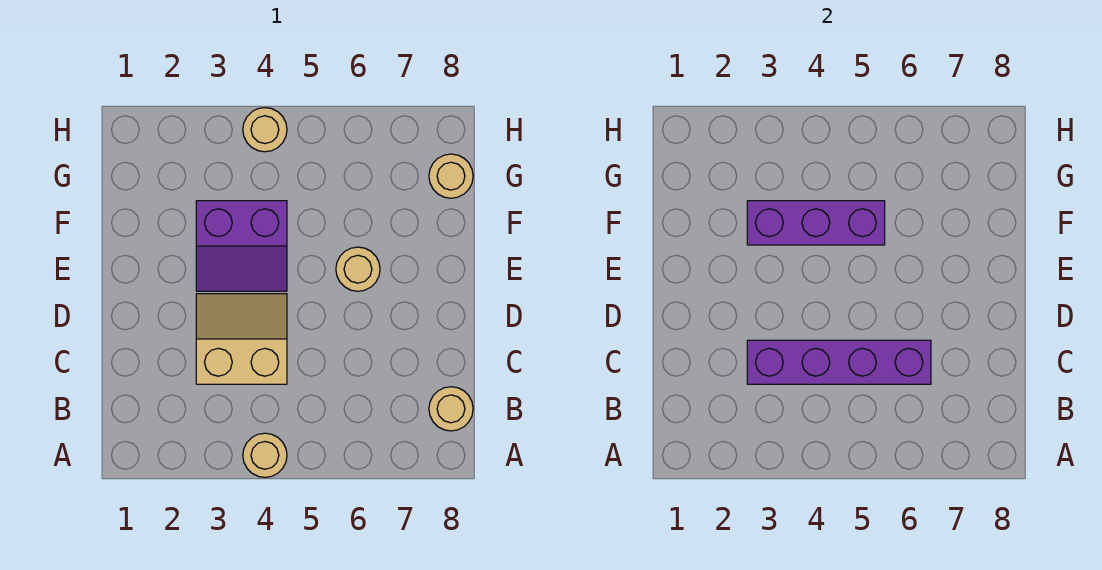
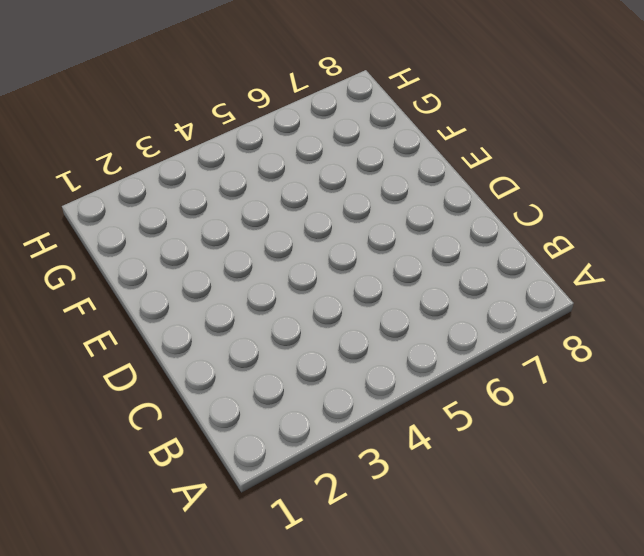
none -> tan 1x1 round brick [243,433,287,477]
none -> tan 1x1 round brick [429,387,473,431]

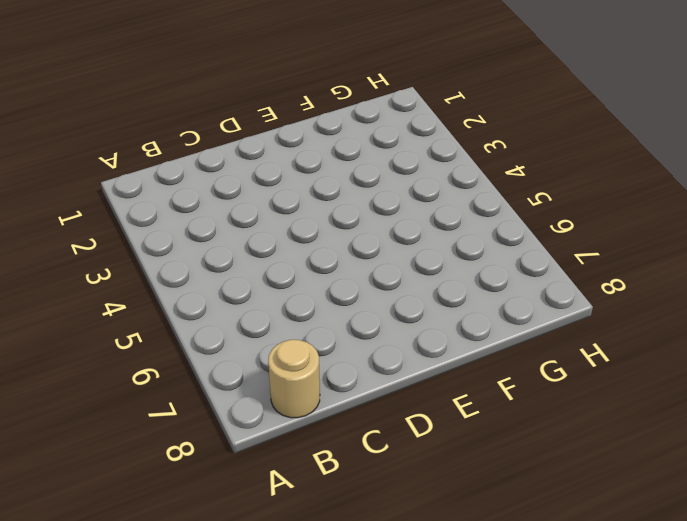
none -> tan 1x1 round brick [243,433,287,477]
none -> tan 2x2 slope [196,294,287,384]

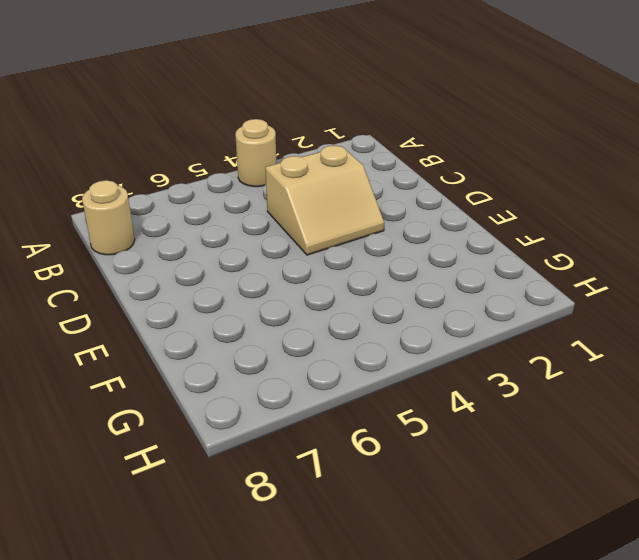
none -> purple 2x2 slope [196,201,287,291]
none -> tan 1x1 round brick [336,247,380,291]

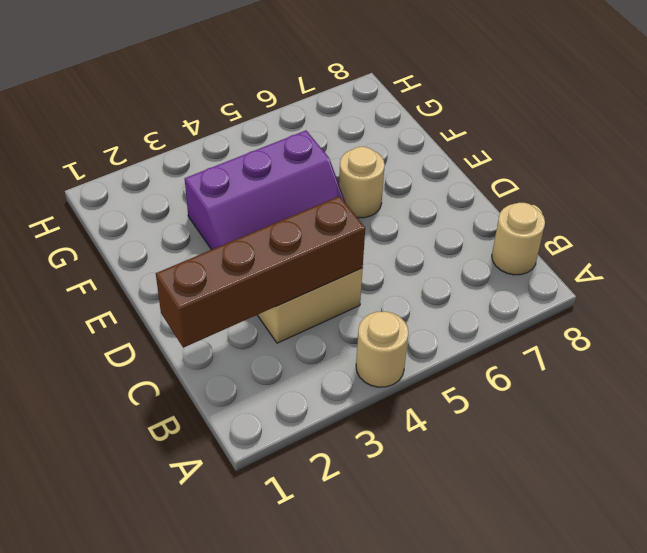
brown 1x4 brick [156,196,365,348] -> purple 1x4 brick [747,340,931,384]
purple 2x3 slope [185,130,346,250] -> purple 2x2 slope [196,201,287,291]
none -> tan 1x1 round brick [429,154,473,198]
none -> tan 1x1 round brick [243,108,287,152]

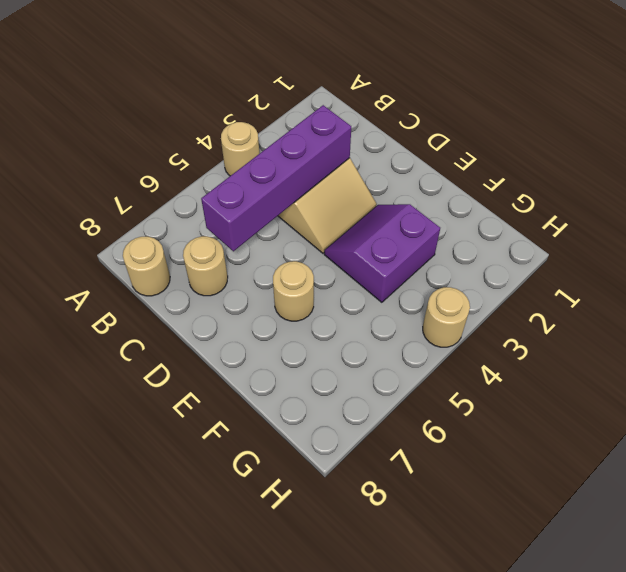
tan 1x1 round brick [183,236,228,296] -> tan 1x1 round brick moved to [429,154,473,198]
none -> purple 1x3 brick [747,201,885,245]

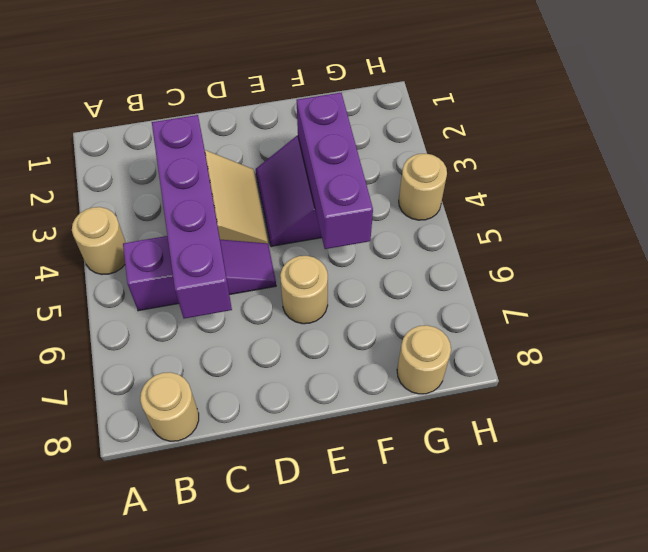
purple 1x3 slope [123,236,276,311] -> none

